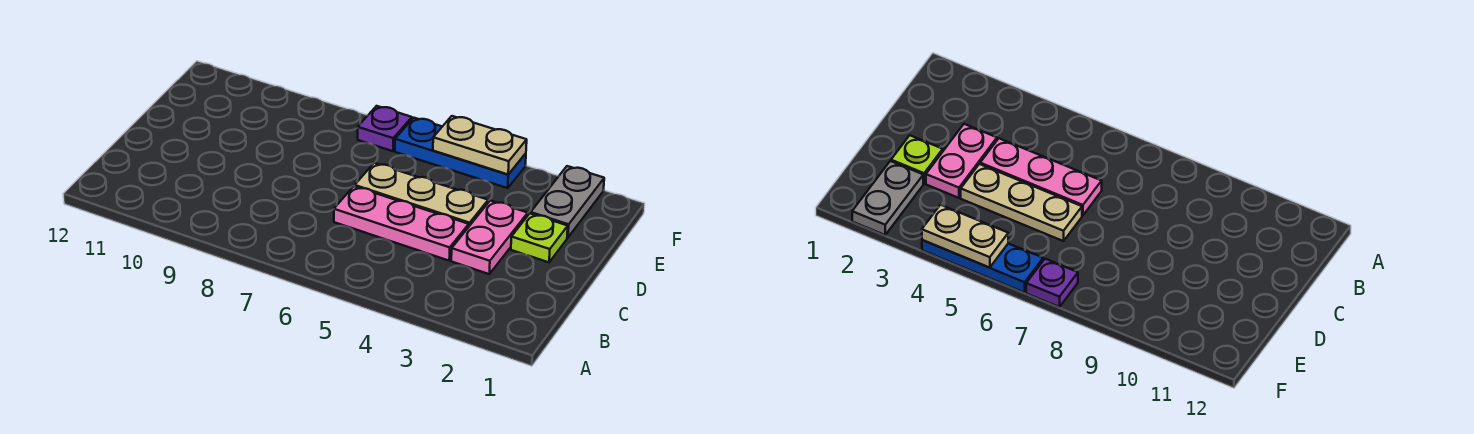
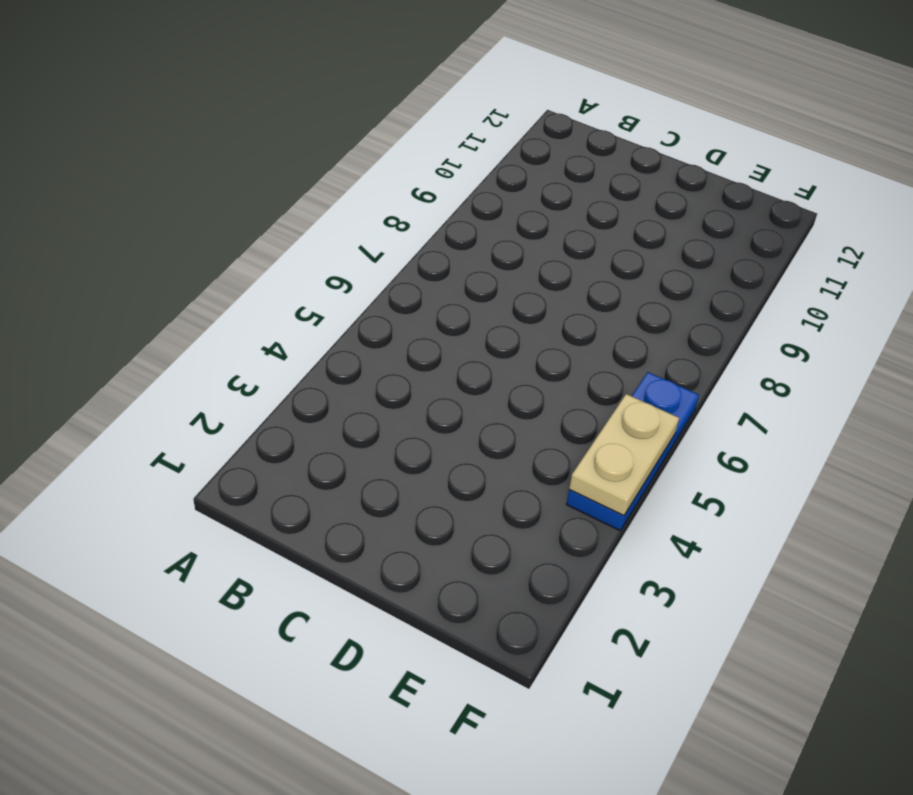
none -> pink 1x2 plate [451,201,528,274]
none -> pink 1x3 plate [334,186,469,261]

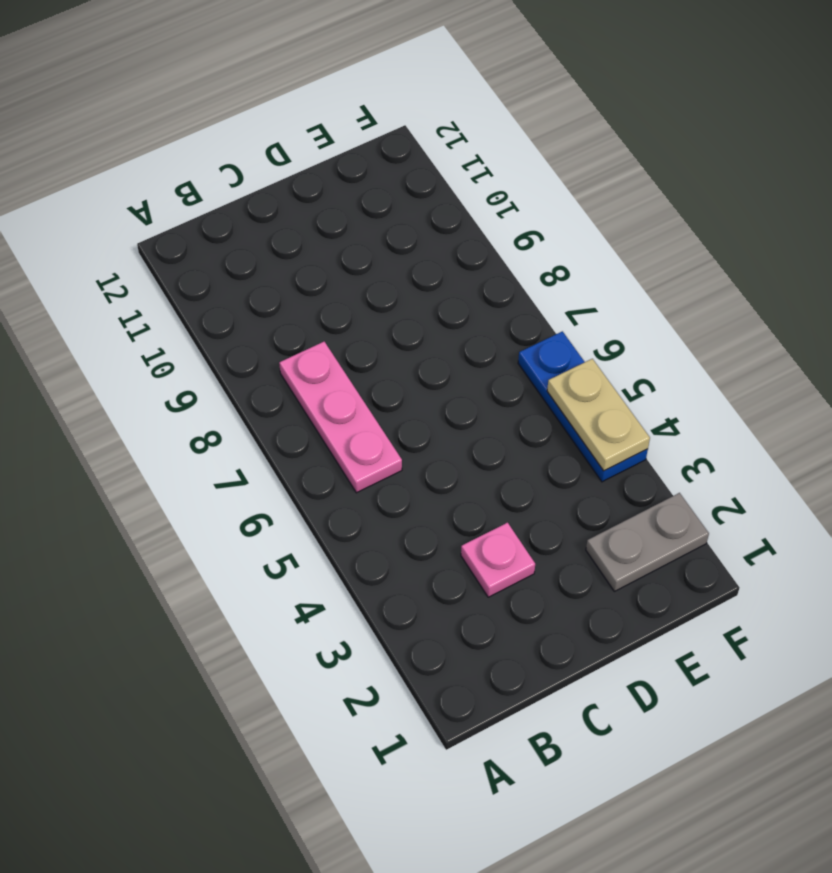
pink 1x3 plate [279,342,402,493] -> pink 1x3 plate moved to [334,186,469,261]
pink 1x1 plate [461,523,535,597] -> pink 1x2 plate [451,201,528,274]
none -> lime 1x1 plate [511,213,568,262]
none -> tan 1x3 plate [355,163,488,226]

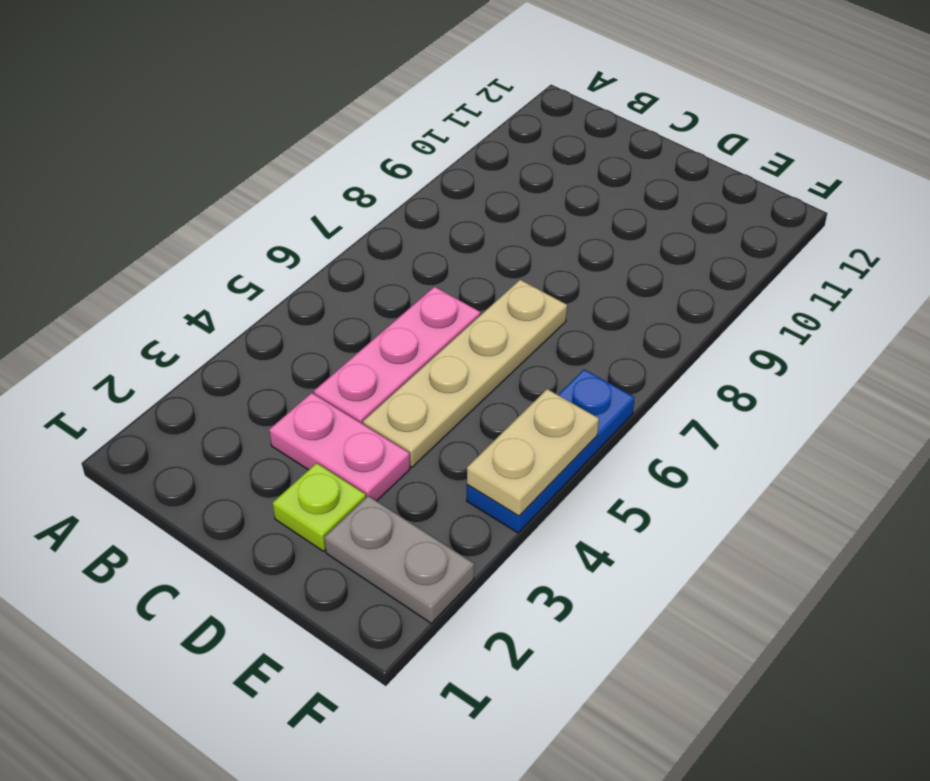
tan 1x4 plate [363,280,567,467] -> tan 1x3 plate [355,163,488,226]
none -> purple 1x1 plate [358,106,412,151]

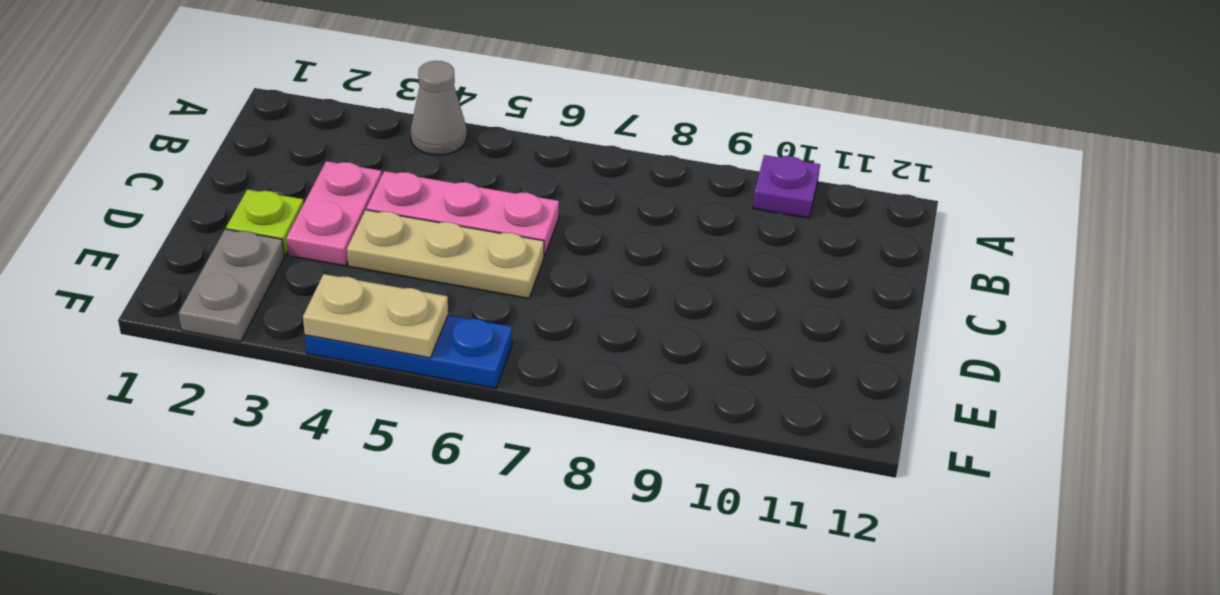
grey 1x1 cone [410,61,467,155] -> none
purple 1x1 plate [753,155,820,218] -> purple 1x1 plate moved to [358,106,412,151]

